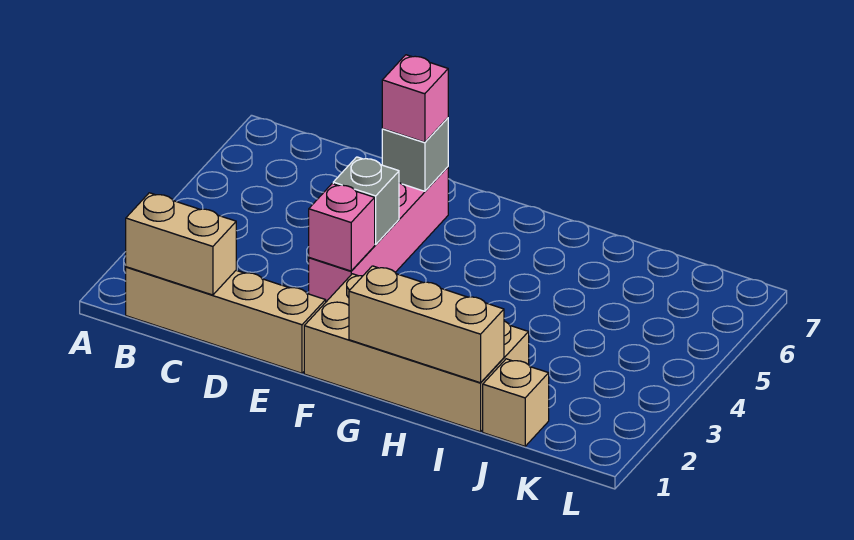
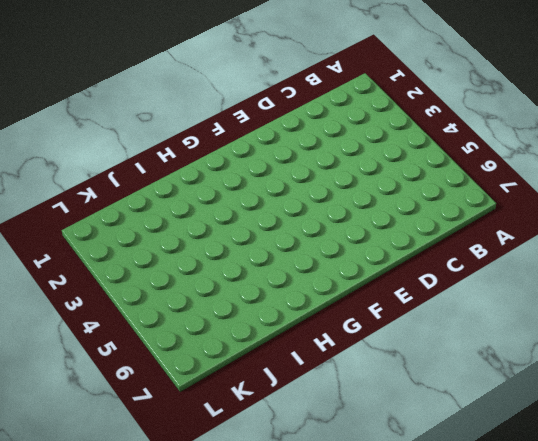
none -> tan 1x4 brick [126,267,326,373]
none -> pink 1x4 brick [309,167,448,302]

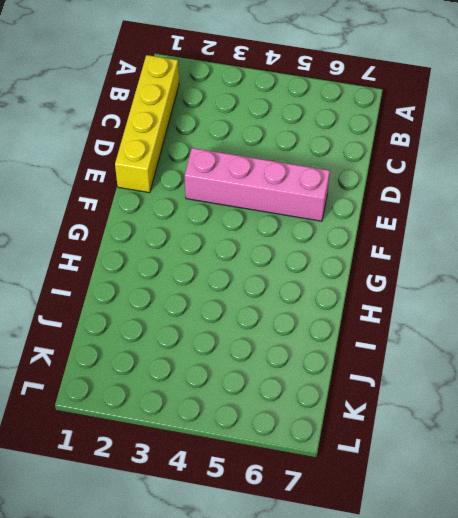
yellow 1x4 brick [115,55,179,193] -> tan 1x4 brick [126,267,326,373]
none -> tan 2x4 brick [304,274,529,432]
none -> tan 1x1 brick [483,359,549,446]

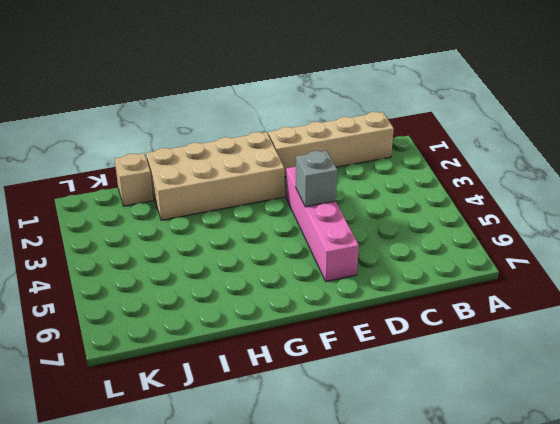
none -> tan 1x2 brick [126,193,236,295]
none -> pink 1x1 brick [309,184,375,271]

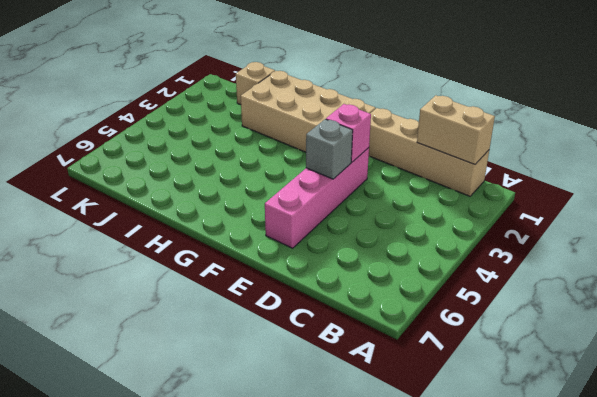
none -> grey 1x1 brick [382,118,448,191]
none -> tan 1x3 brick [349,266,504,383]

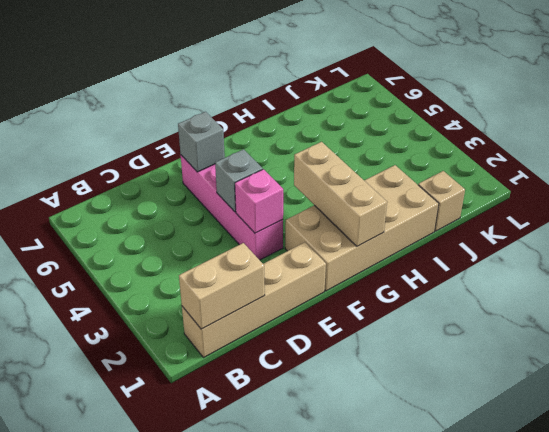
tan 1x3 brick [294,142,387,246] -> tan 1x3 brick turned to [349,266,504,383]
none -> pink 1x1 brick [382,55,448,142]

